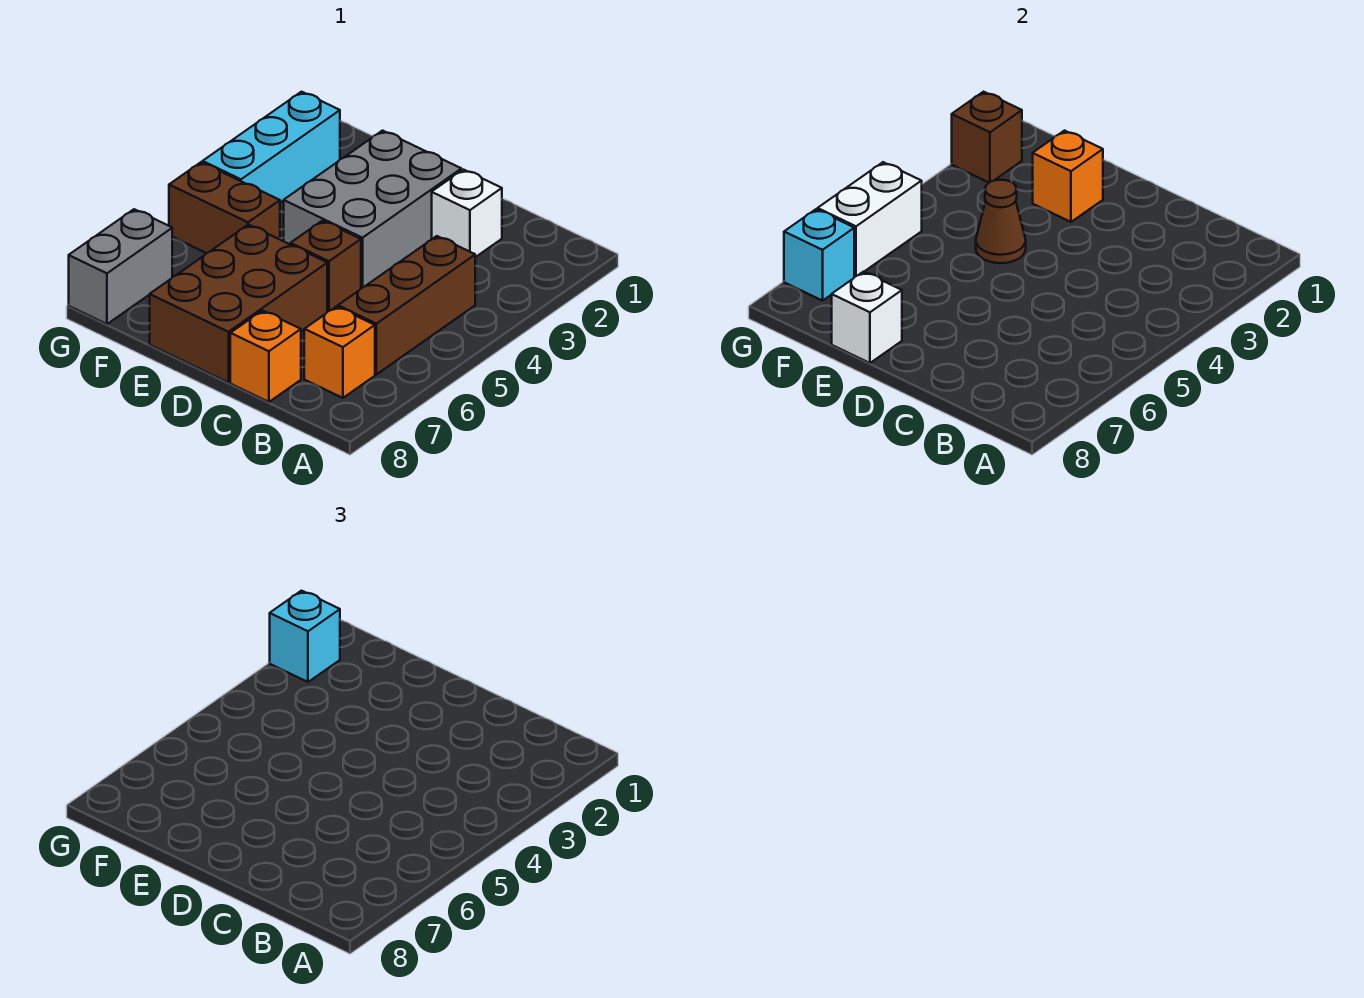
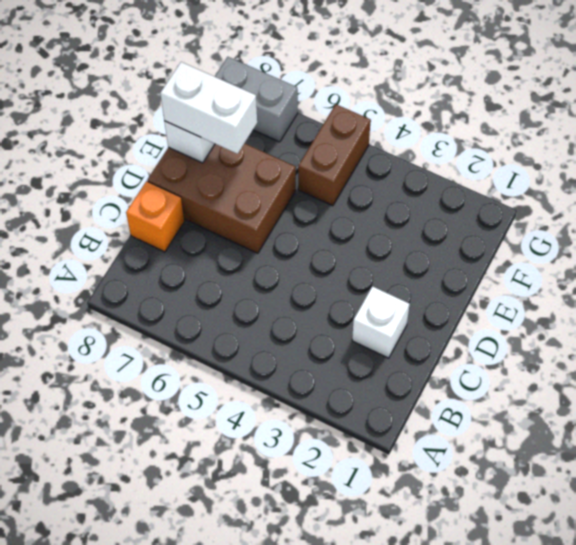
white 1x2 brick [160,62,257,154] -> white 1x2 brick moved to [818,162,922,277]
none -> brown 1x3 brick [338,236,475,374]
none -> orange 1x1 brick [304,307,375,398]
none -> grey 2x3 brick [284,131,461,288]

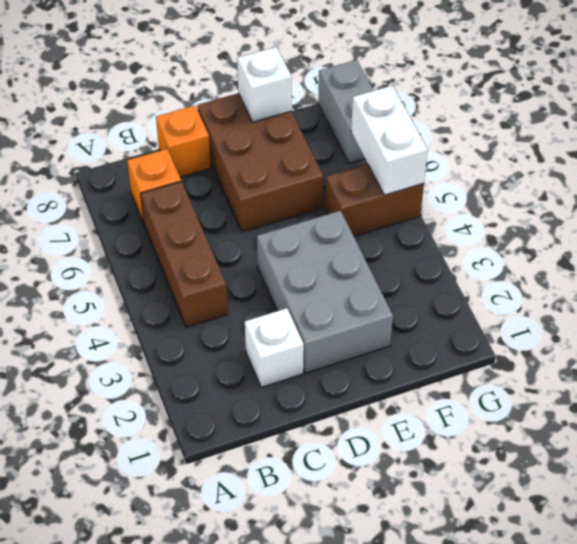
none -> brown 1x1 brick [291,221,361,312]
none -> cyan 1x3 brick [203,92,340,203]
none -> orange 1x1 brick [1033,131,1103,222]

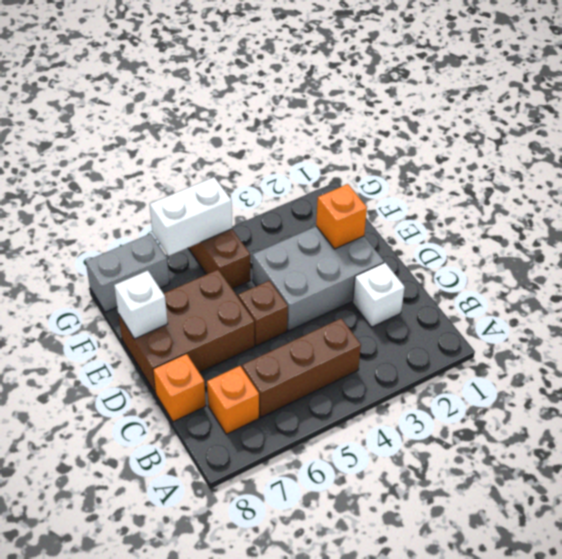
none -> cyan 1x3 brick [203,92,340,203]
none -> brown 1x1 cone [976,180,1026,263]
none -> brown 1x1 brick [952,92,1022,183]

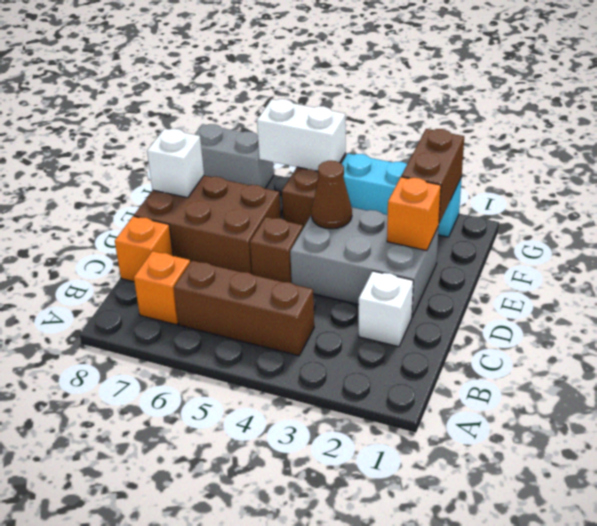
brown 1x2 brick [401,129,464,223] -> brown 1x1 brick [952,92,1022,183]
none -> cyan 1x1 brick [784,209,854,301]
none -> cyan 1x1 brick [270,591,340,682]

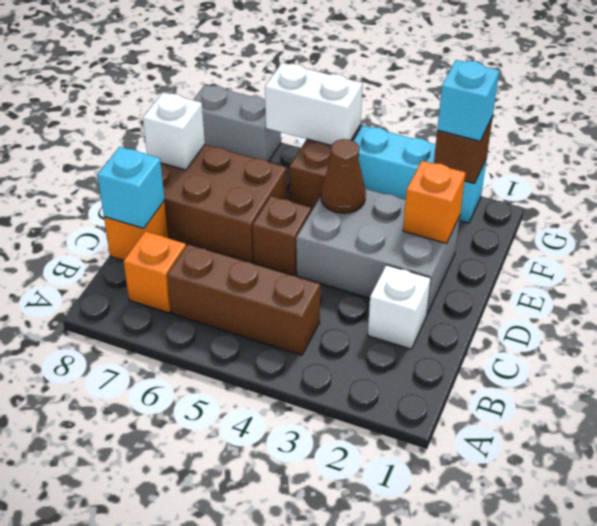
cyan 1x1 brick [97,147,164,228] -> cyan 1x1 brick moved to [784,209,854,301]

